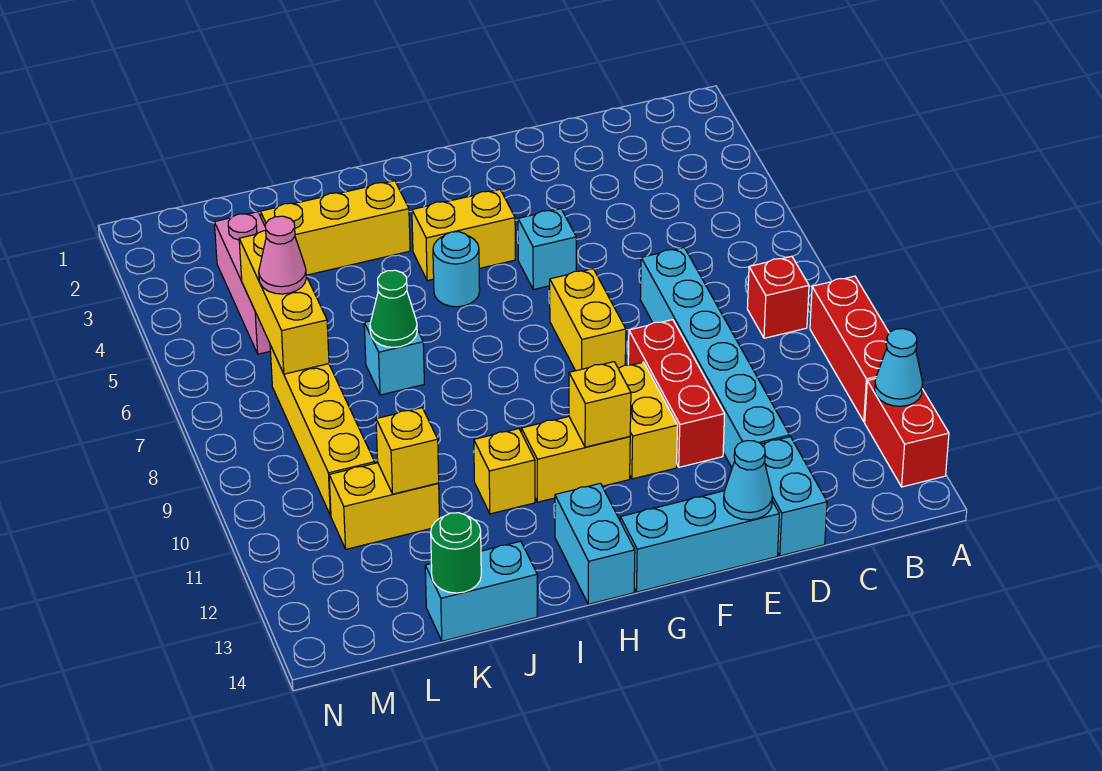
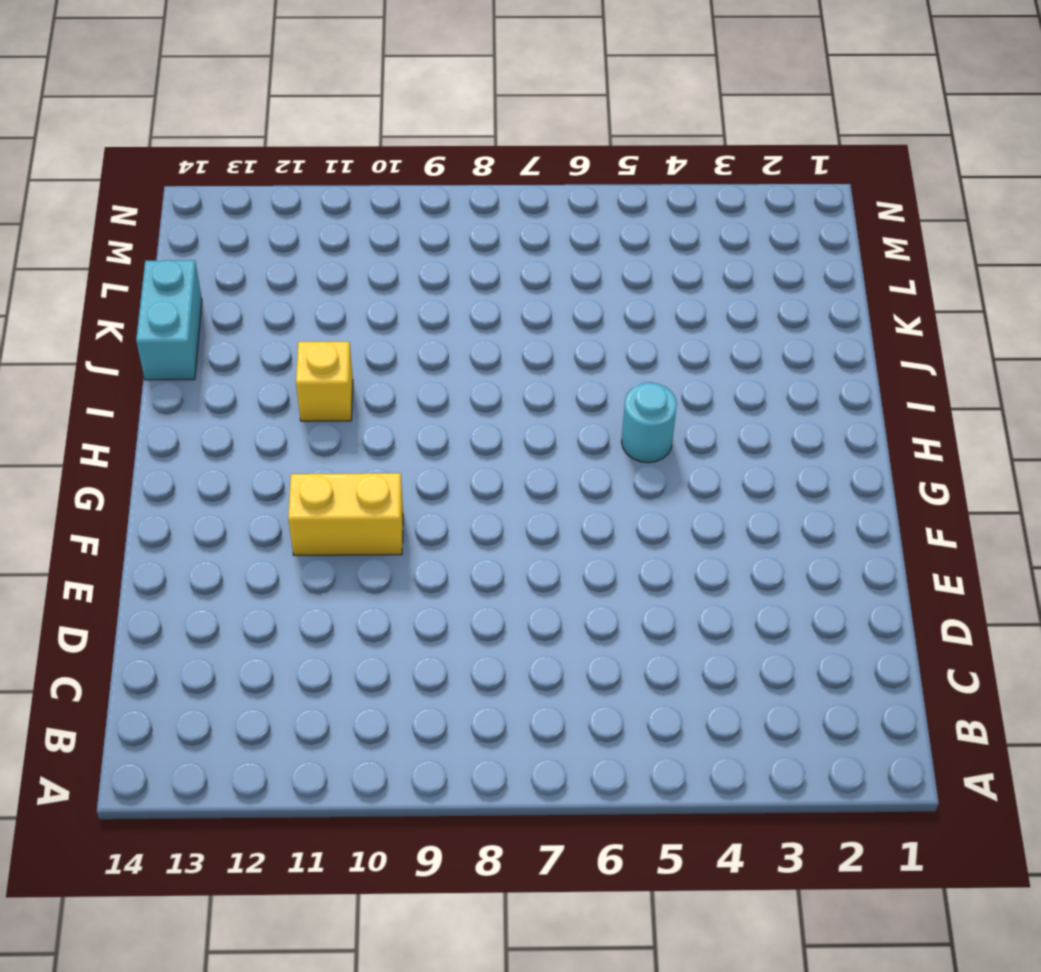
none -> red 1x3 brick [810,276,889,422]
none -> red 1x2 brick [865,379,949,487]
none -> red 1x1 brick [747,256,809,338]

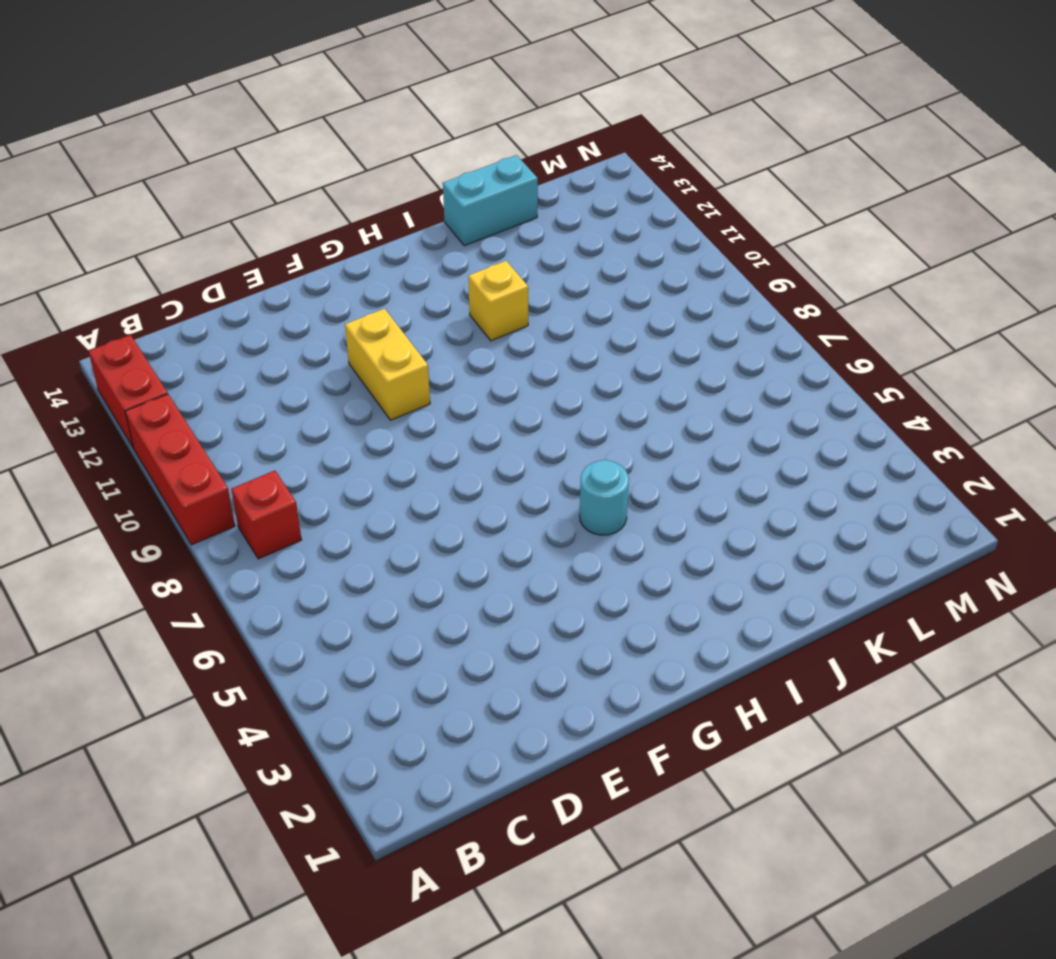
none -> cyan 1x6 brick [640,248,790,467]
none -> cyan 1x2 brick [761,437,827,556]
none -> red 1x3 brick [628,320,725,467]

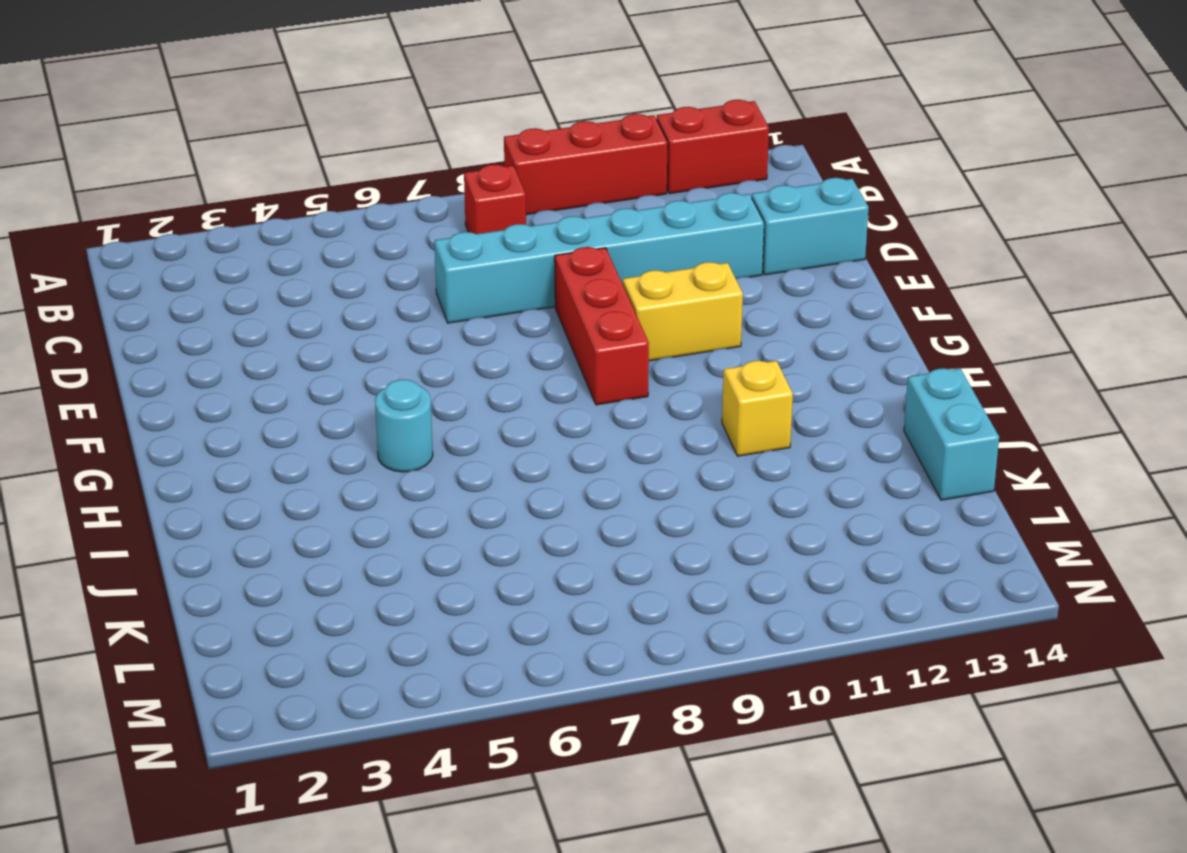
red 1x3 brick [555,247,649,405] -> red 1x3 brick turned to [628,320,725,467]
none -> cyan 1x3 brick [620,491,779,592]
none -> cyan 1x1 brick [518,209,576,289]
none -> yellow 1x2 brick [550,269,626,371]

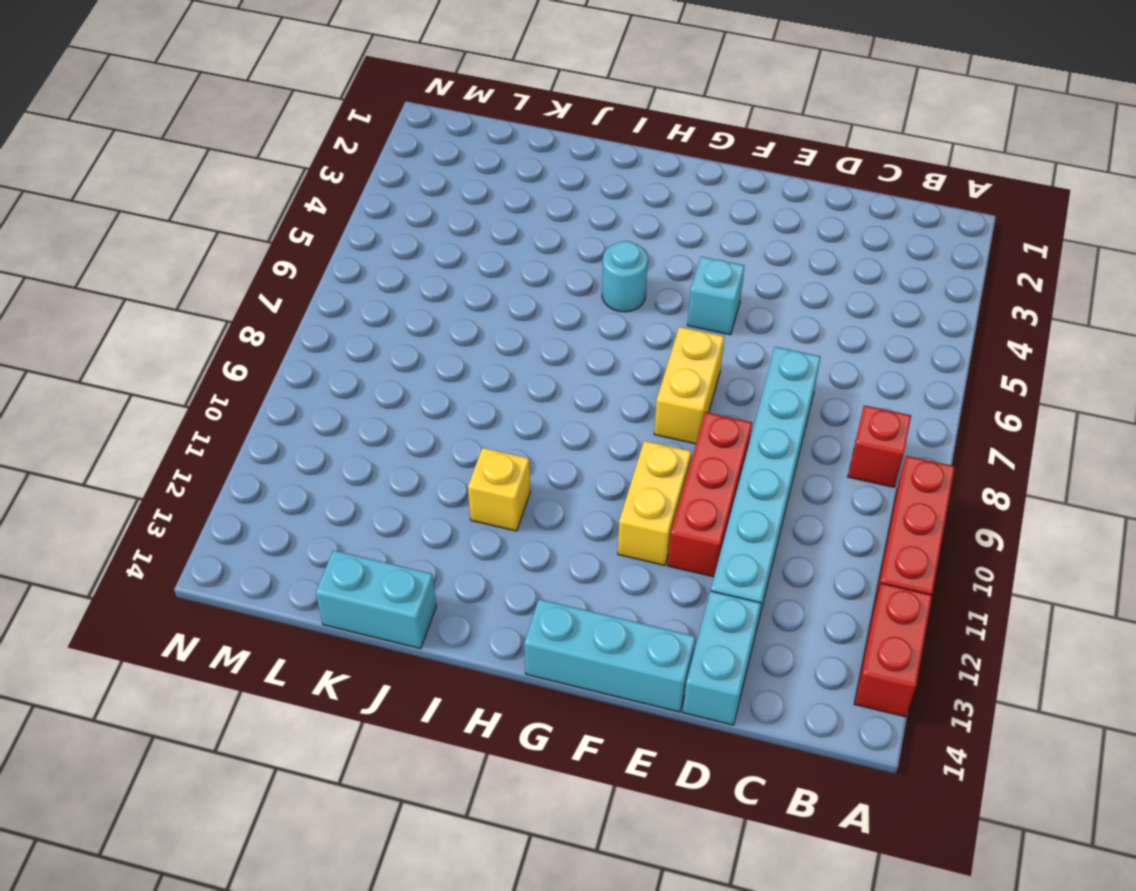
none -> yellow 1x2 brick [412,190,515,281]
none -> yellow 1x2 brick [522,417,630,502]
none -> cyan 1x2 brick [555,483,635,604]

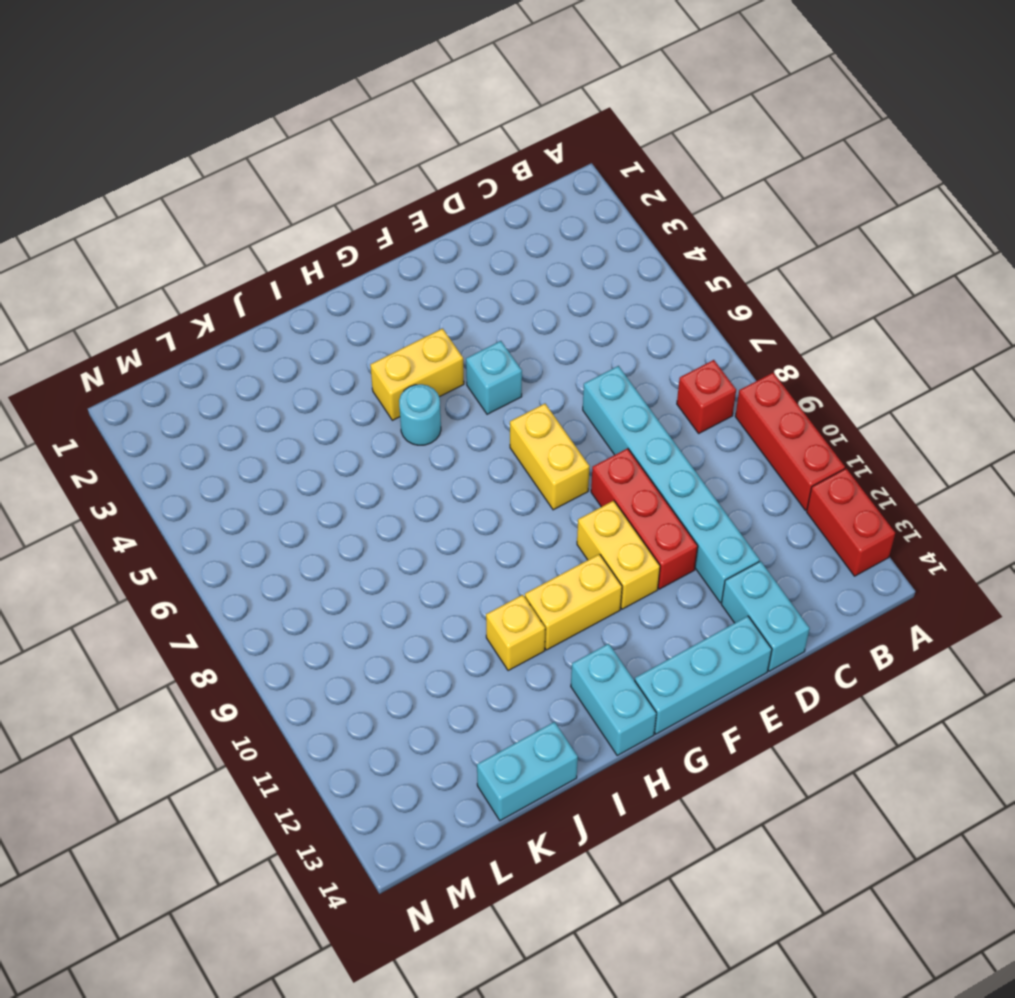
none -> yellow 1x3 brick [260,181,410,275]
none -> cyan 1x1 brick [364,321,424,395]
none -> yellow 1x2 brick [329,463,439,549]

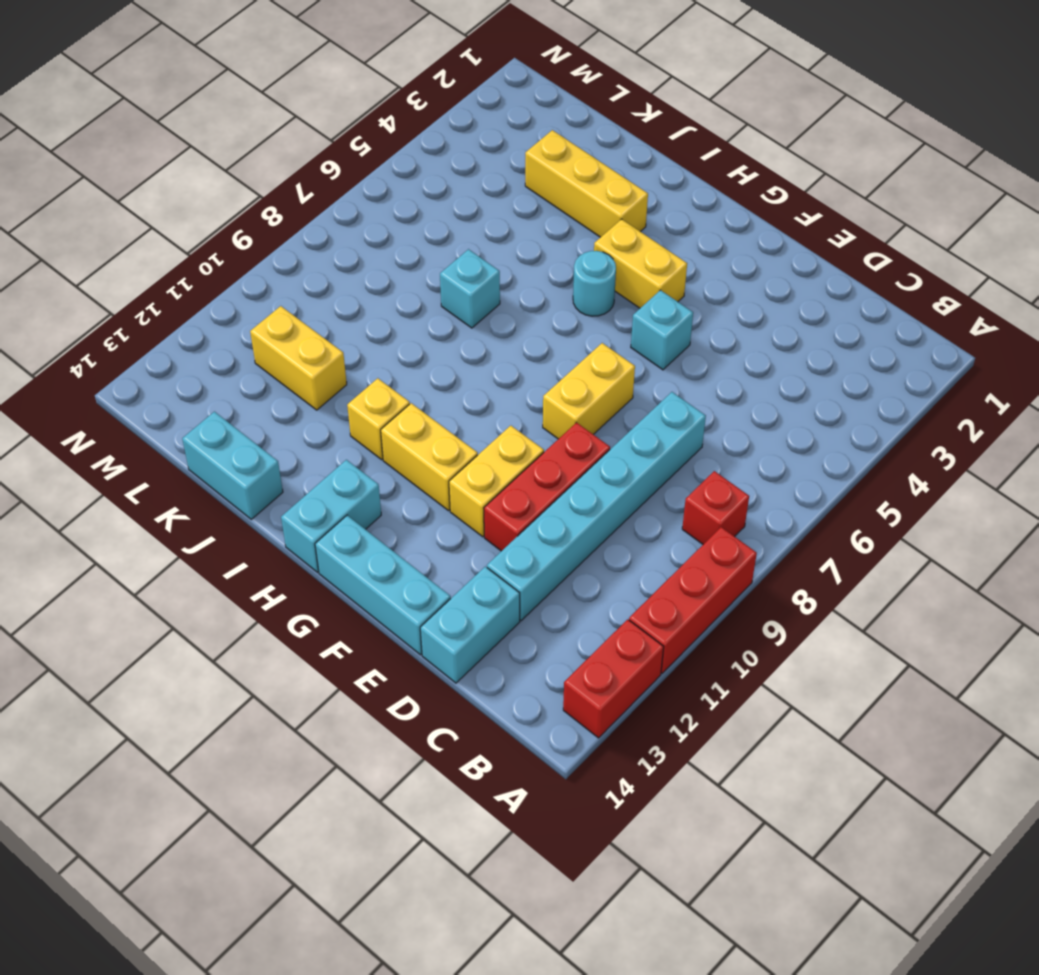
none -> pink 1x3 brick [214,212,270,354]
none -> yellow 1x4 brick [270,345,375,516]
none -> cyan 1x1 cone [875,329,923,406]

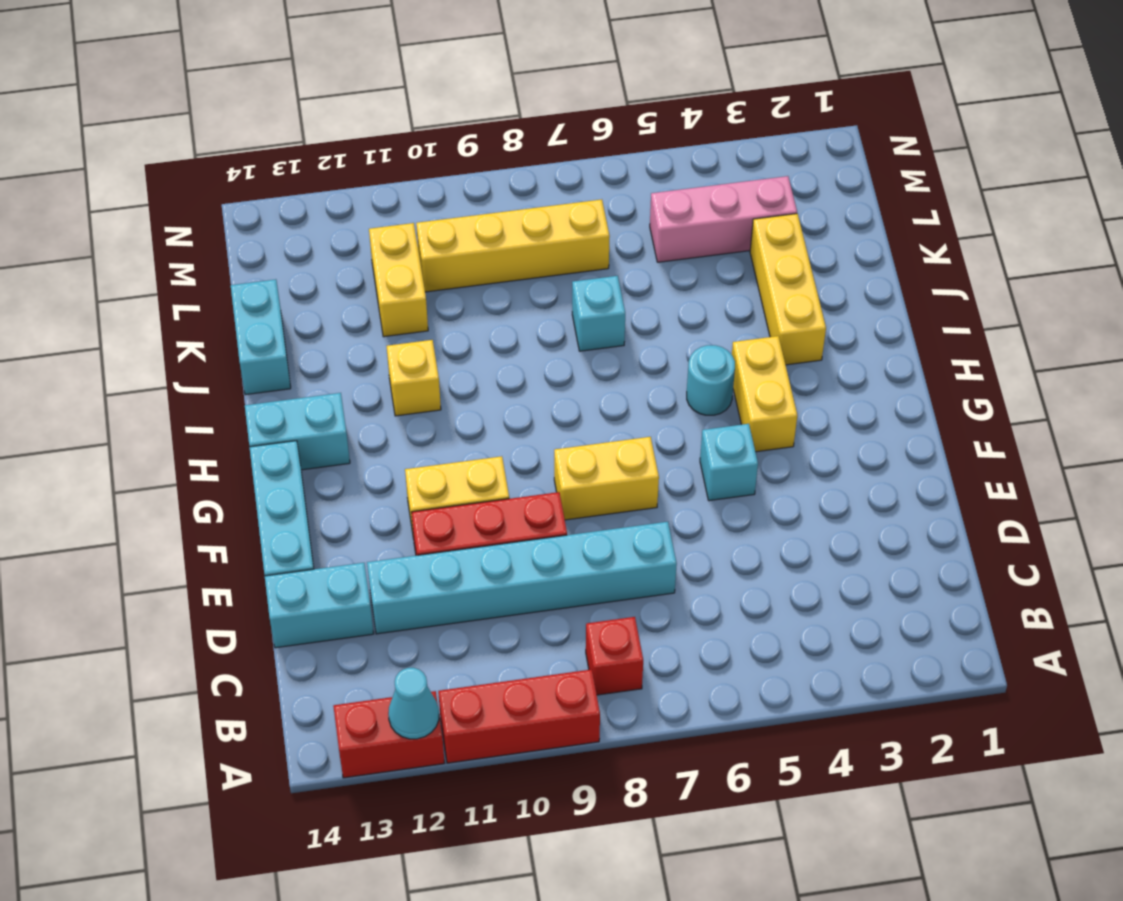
none -> yellow 1x2 brick [522,417,630,502]
none -> cyan 1x1 cone [724,441,773,520]
none -> yellow 1x1 brick [569,362,631,447]

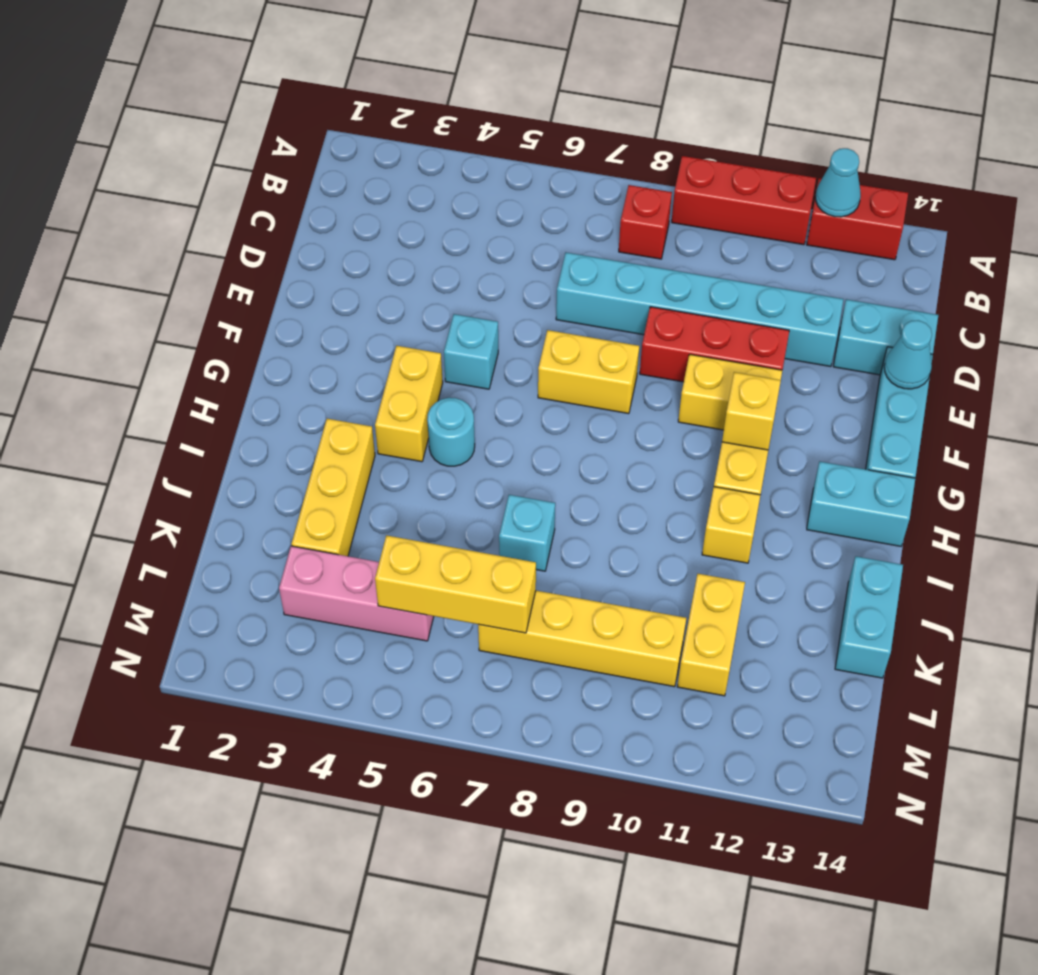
none -> green 1x1 cone [370,270,417,347]
none -> yellow 1x1 brick [376,408,439,494]
none -> green 1x1 round brick [431,513,481,593]

